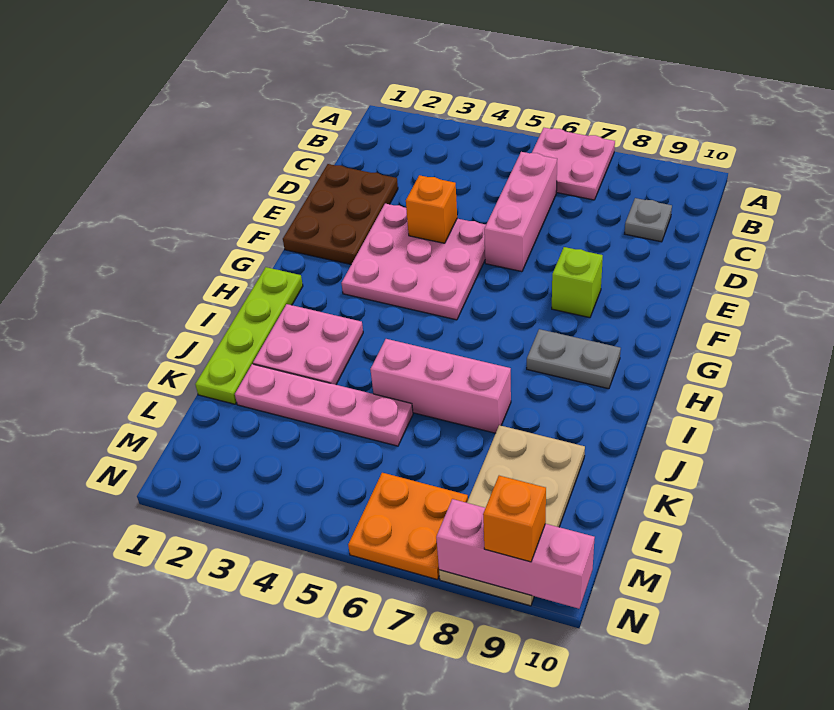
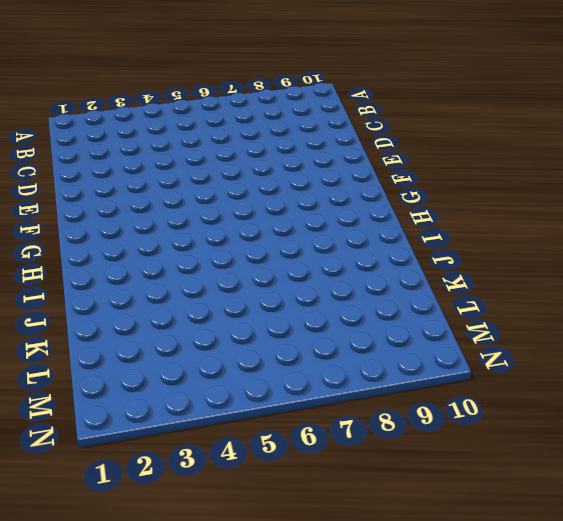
none -> pink 2x2 plate [532,128,615,200]
none -> pink 1x3 brick [484,152,557,272]
none -> grey 1x1 plate [625,198,672,242]

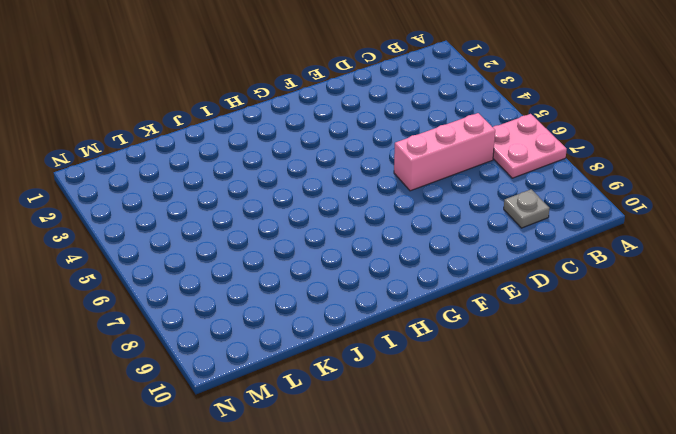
none -> brown 2x3 plate [283,164,398,264]
none -> pink 3x3 plate [342,204,486,320]
none -> lime 1x1 brick [552,247,603,318]

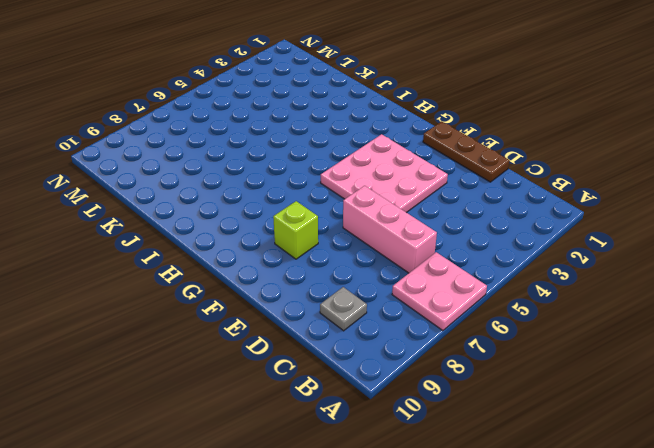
brown 1x3 plate [423,121,510,182] -> brown 2x3 plate [283,164,398,264]
none -> lime 1x4 plate [195,267,303,404]
none -> grey 1x2 plate [527,329,621,389]
none -> pink 2x2 plate [253,304,363,385]

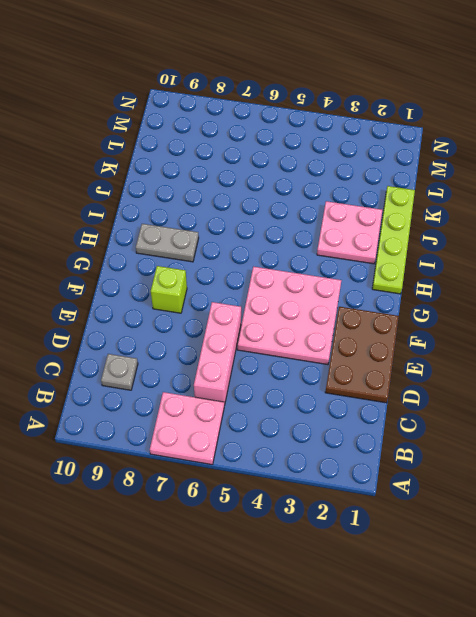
none -> pink 1x3 brick [370,339,511,433]
none -> pink 1x4 plate [235,364,413,446]
none -> tan 2x4 plate [439,425,585,606]

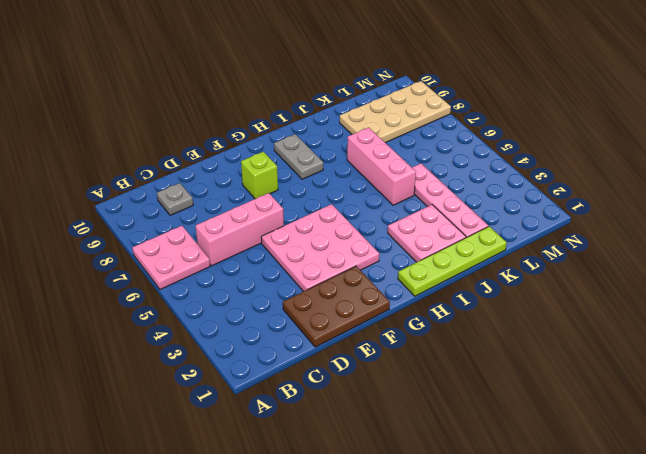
none -> orange 2x2 plate [348,473,468,580]
none -> orange 1x1 brick [406,175,457,243]
none -> pink 1x3 brick [436,499,595,609]

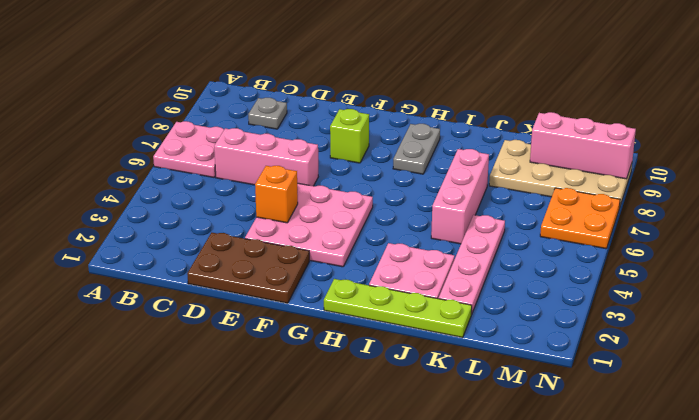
pink 1x3 brick [530,112,636,179] -> pink 1x3 brick turned to [436,499,595,609]
none -> orange 1x1 brick [483,476,546,562]

